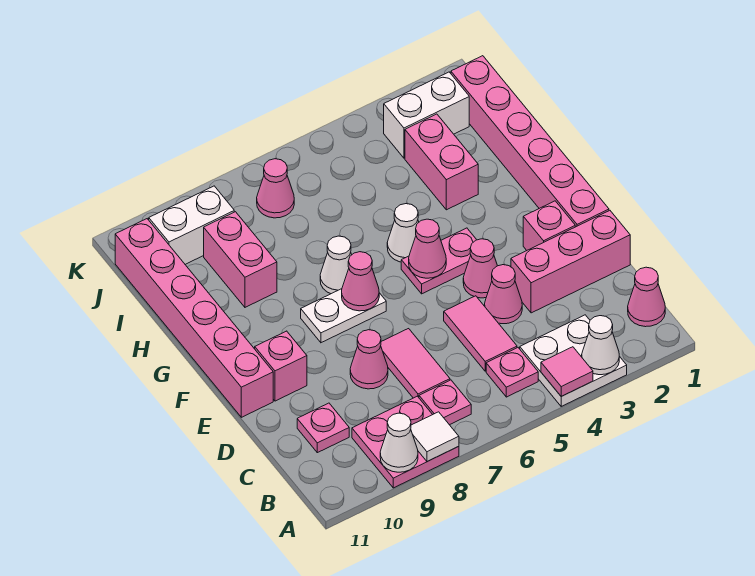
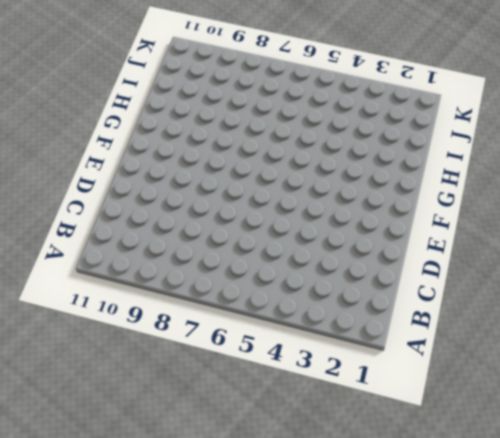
none -> white 2x2 plate [520,315,627,406]
none -> pink 2x2 plate [352,396,459,488]
none -> pink 1x1 cone [628,267,665,327]
none -> pink 1x1 plate [486,348,538,397]

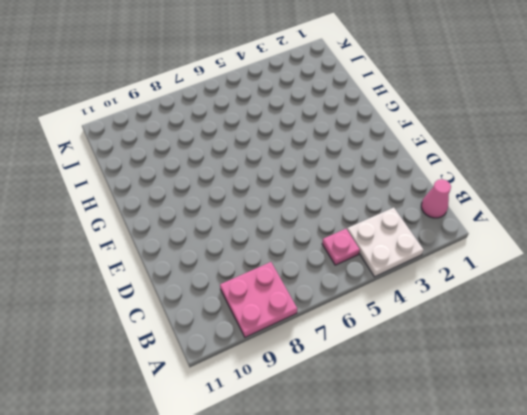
none -> pink 1x1 plate [419,380,471,425]
none -> pink 1x2 tile [444,296,517,371]
none -> pink 1x2 tile [381,329,450,398]
none -> pink 1x1 plate [297,403,349,453]

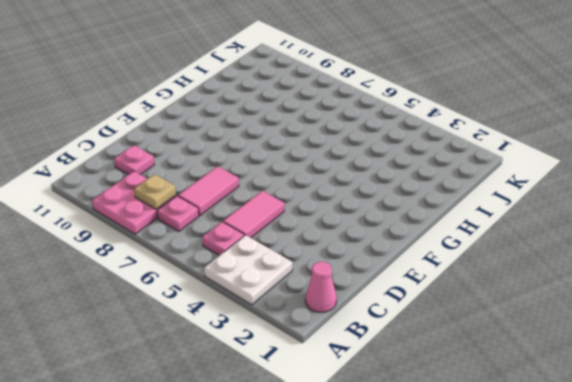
tan 1x1 plate [134,174,176,209] -> none
none -> pink 1x3 brick [511,211,630,313]
none -> pink 1x1 cone [485,265,522,324]
none -> pink 1x1 cone [350,330,388,389]
none -> pink 1x6 brick [451,56,609,227]

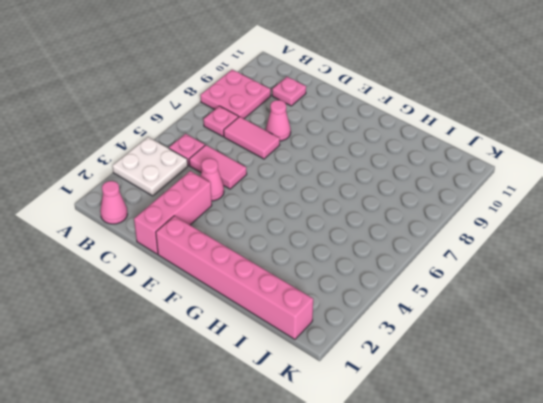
none -> pink 1x1 brick [523,201,575,250]
none -> pink 1x1 cone [463,239,497,298]
none -> pink 1x1 brick [255,331,307,401]
none -> pink 1x6 brick [115,219,273,417]

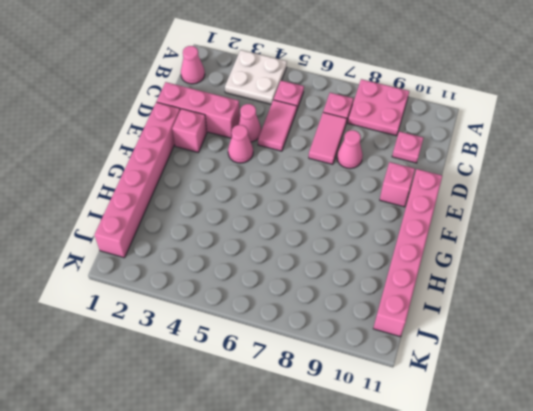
none -> pink 1x2 plate [401,228,476,294]
none -> white 1x2 plate [301,289,386,343]
none -> white 1x1 cone [387,204,419,262]
none -> white 1x1 cone [320,236,352,294]

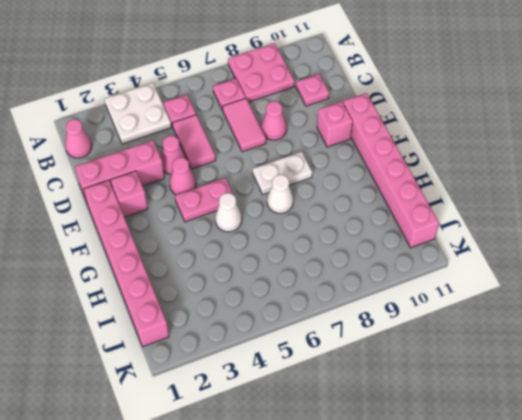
none -> pink 1x2 brick [405,114,478,210]
none -> pink 1x2 brick [204,212,277,307]
none -> white 1x2 brick [384,72,469,158]
none -> pink 1x1 cone [257,159,294,218]

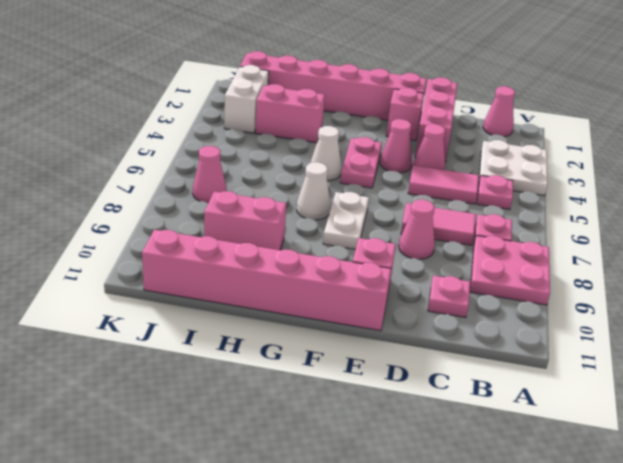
none -> white 1x2 brick [149,186,234,264]
none -> white 1x1 cone [582,316,619,375]
none -> pink 1x1 tile [541,347,593,396]
none -> white 1x1 tile [411,412,459,462]

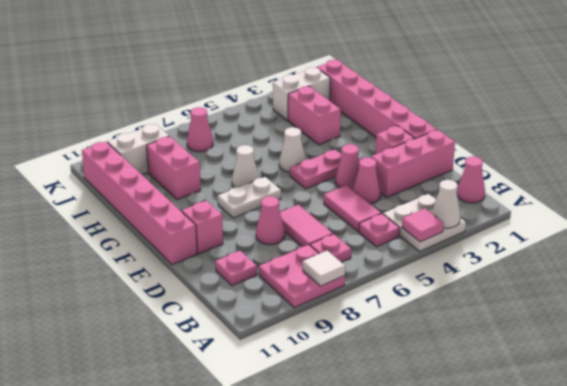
none -> white 1x1 cone [380,413,418,472]
none -> pink 1x1 cone [409,219,446,278]
none -> pink 1x1 cone [342,252,379,311]

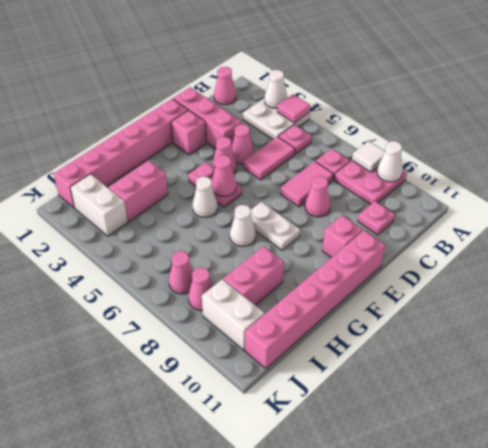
pink 1x1 cone [188,268,213,311] -> pink 1x1 cone moved to [342,252,379,311]

